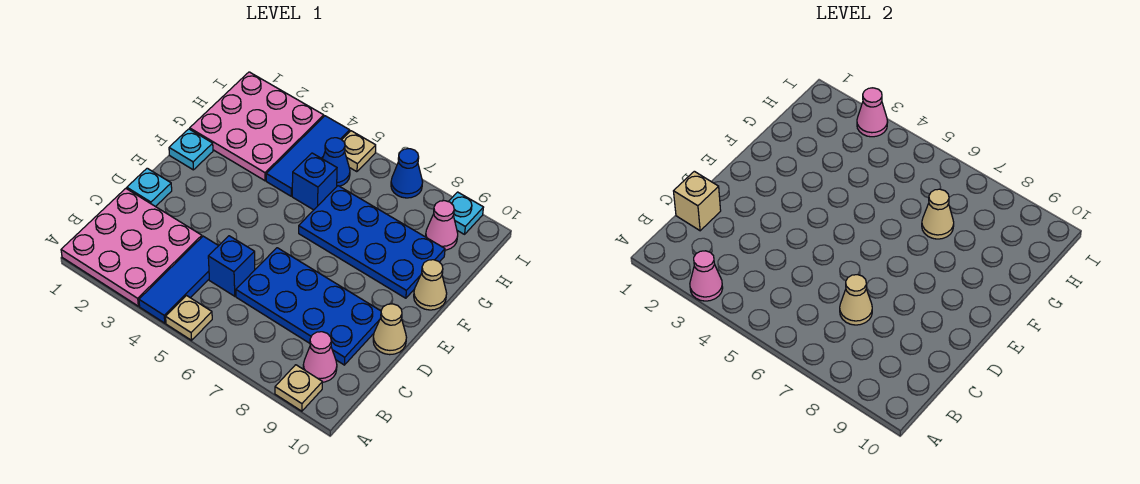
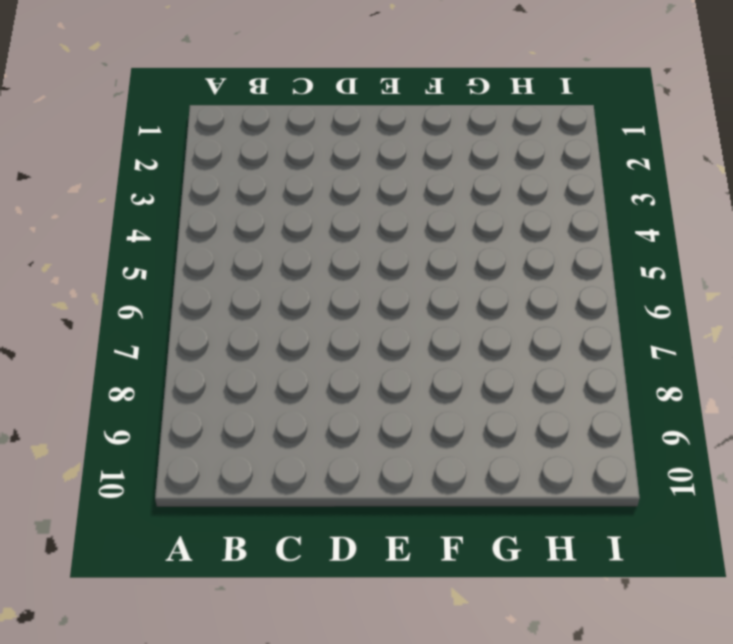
none -> pink 3x3 plate [61,188,202,306]
none -> blue 1x3 tile [139,236,218,323]
none -> tan 1x1 plate [166,296,212,340]

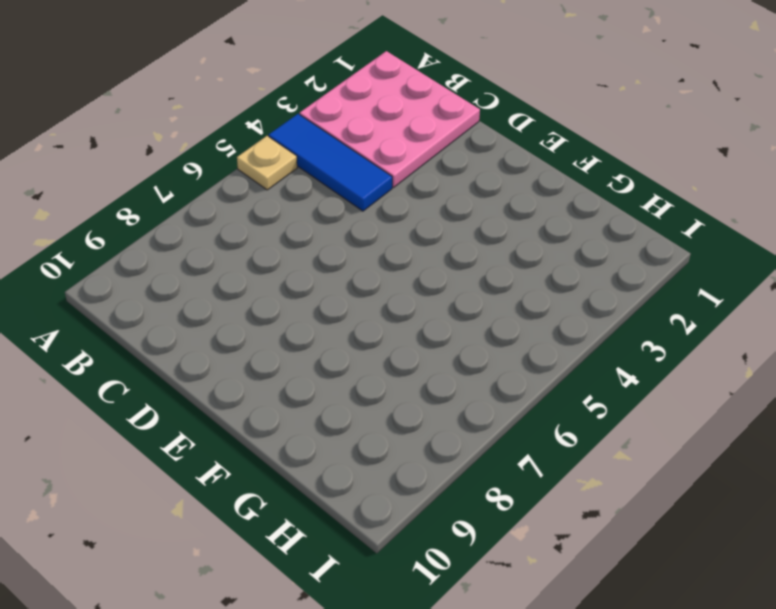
none -> tan 1x1 plate [275,365,322,411]
none -> pink 1x1 cone [303,332,337,382]
none -> blue 1x1 brick [208,236,255,296]

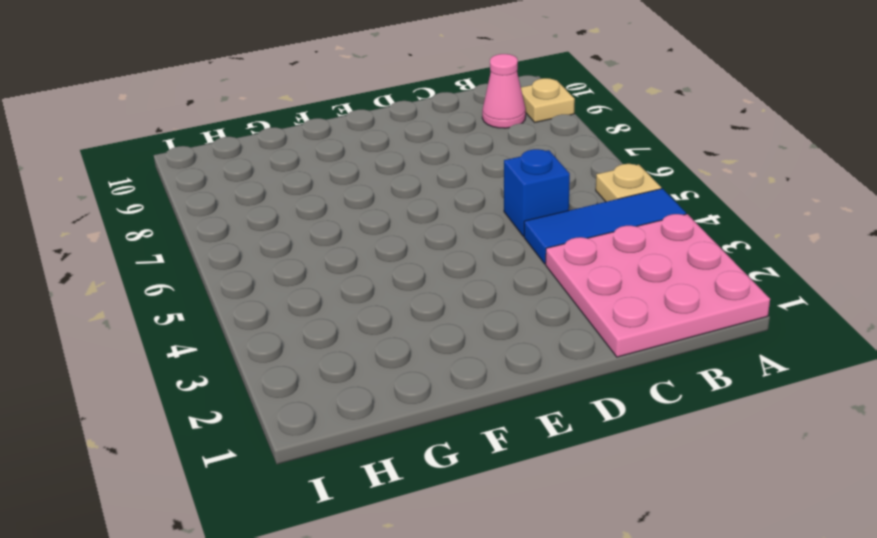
none -> blue 2x4 plate [236,248,381,365]
none -> cyan 1x1 plate [127,168,172,207]
none -> tan 1x1 cone [373,304,407,355]

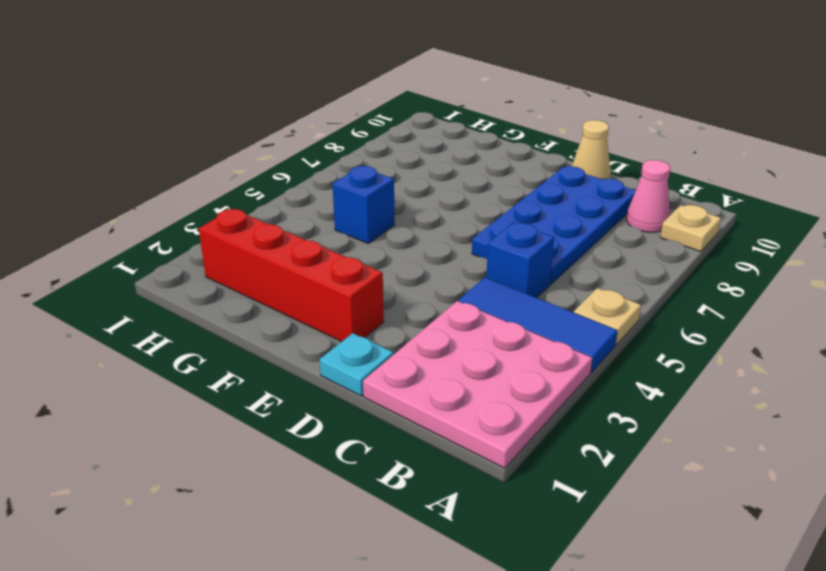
red 1x4 brick [199,209,384,342] -> pink 3x3 plate [190,72,324,181]
none -> cyan 1x1 plate [169,129,213,170]
none -> blue 2x4 plate [299,186,445,298]
none -> tan 1x1 cone [414,260,447,310]

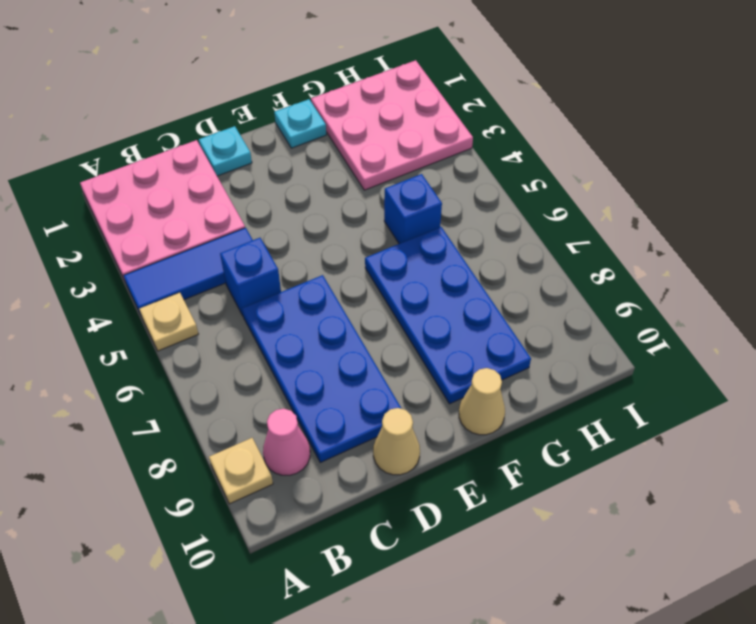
none -> blue 1x3 tile [266,116,350,196]
none -> blue 1x1 cone [323,138,350,186]
none -> pink 1x1 cone [426,201,458,250]

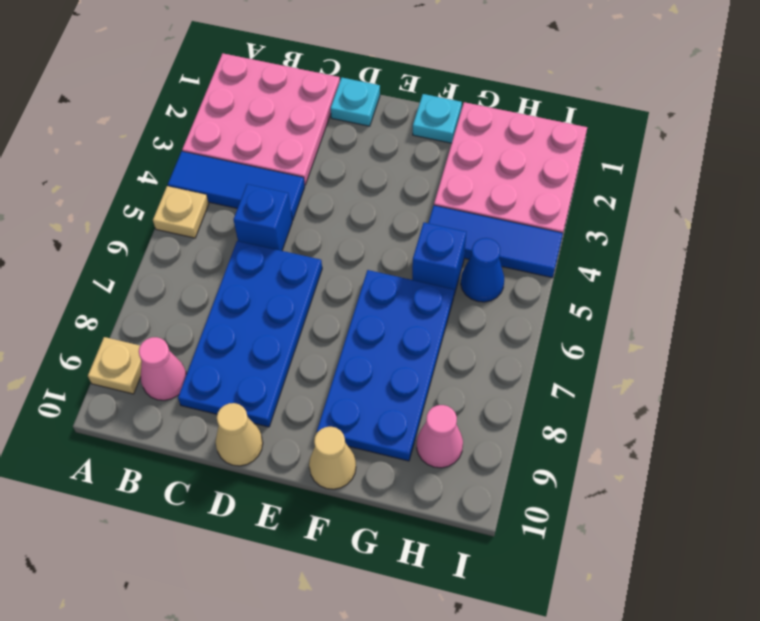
none -> tan 1x1 plate [342,131,376,172]
none -> blue 1x1 cone [391,149,423,198]
none -> cyan 1x1 plate [449,192,484,234]

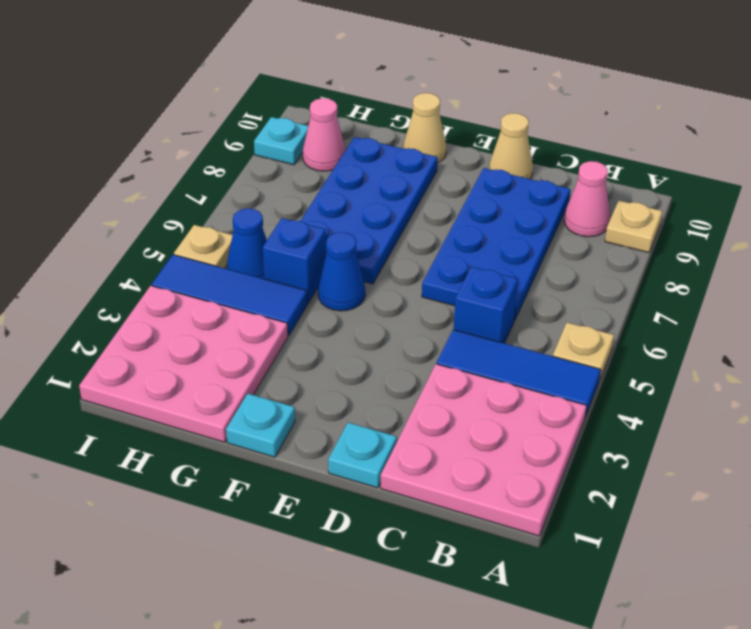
blue 1x1 cone [318,232,365,311] -> blue 1x1 cone moved to [391,149,423,198]
none -> pink 1x1 cone [690,251,723,301]
none -> tan 1x1 brick [674,171,721,231]
none -> tan 1x1 cone [840,275,872,325]

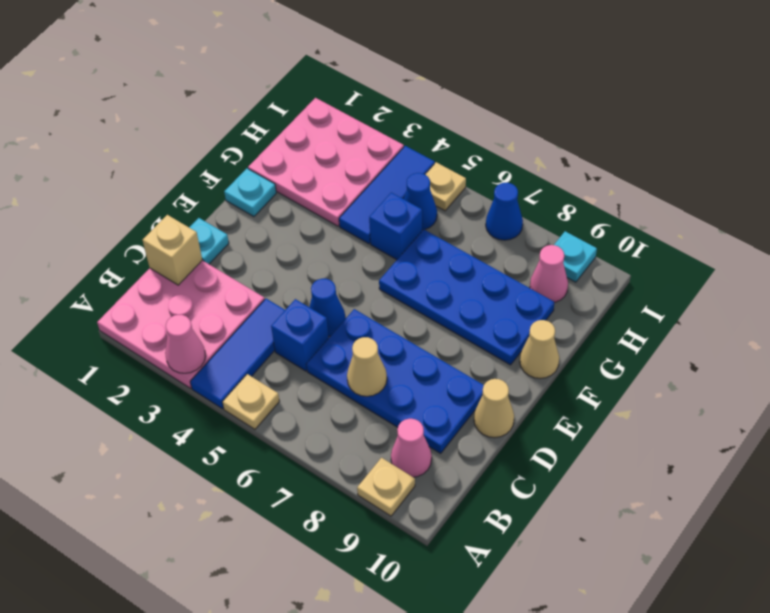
blue 1x1 cone [309,279,346,336] -> none
none -> tan 1x1 cone [922,189,954,239]
none -> pink 1x1 cone [857,88,888,137]

